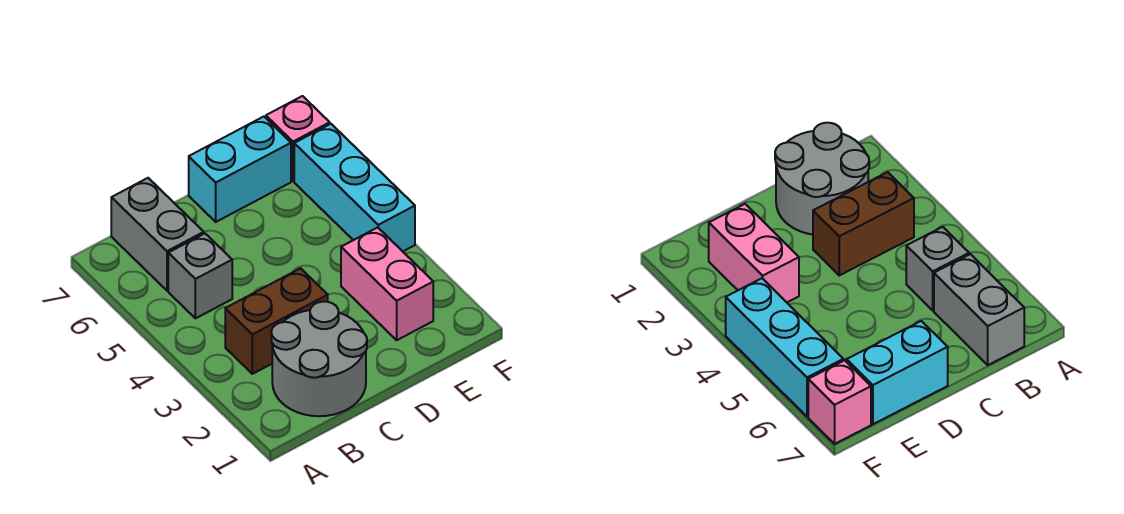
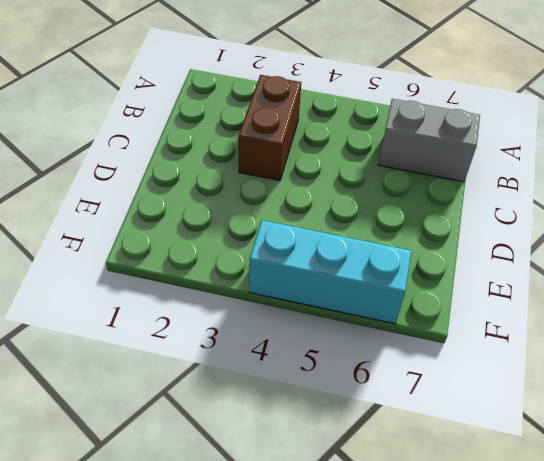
none -> grey 2x2 round brick [271,302,367,416]
none -> grey 1x1 brick [168,234,232,318]

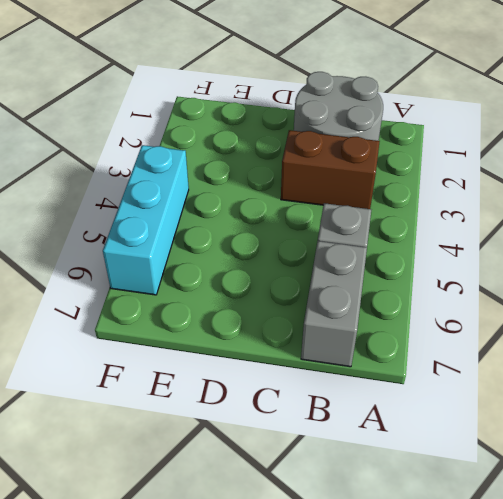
none -> cyan 1x2 brick [189,117,291,222]
none -> pink 1x2 brick [341,227,433,340]

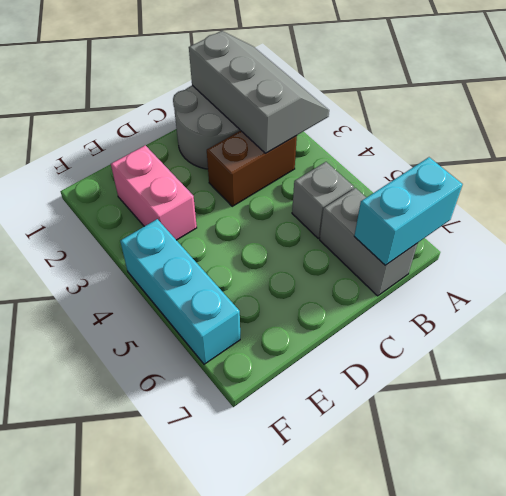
grey 2x3 slope [189,31,329,153] -> none
cyan 1x2 brick [354,157,463,265] -> cyan 1x2 brick moved to [189,117,291,222]
none -> pink 1x1 brick [266,96,330,181]

